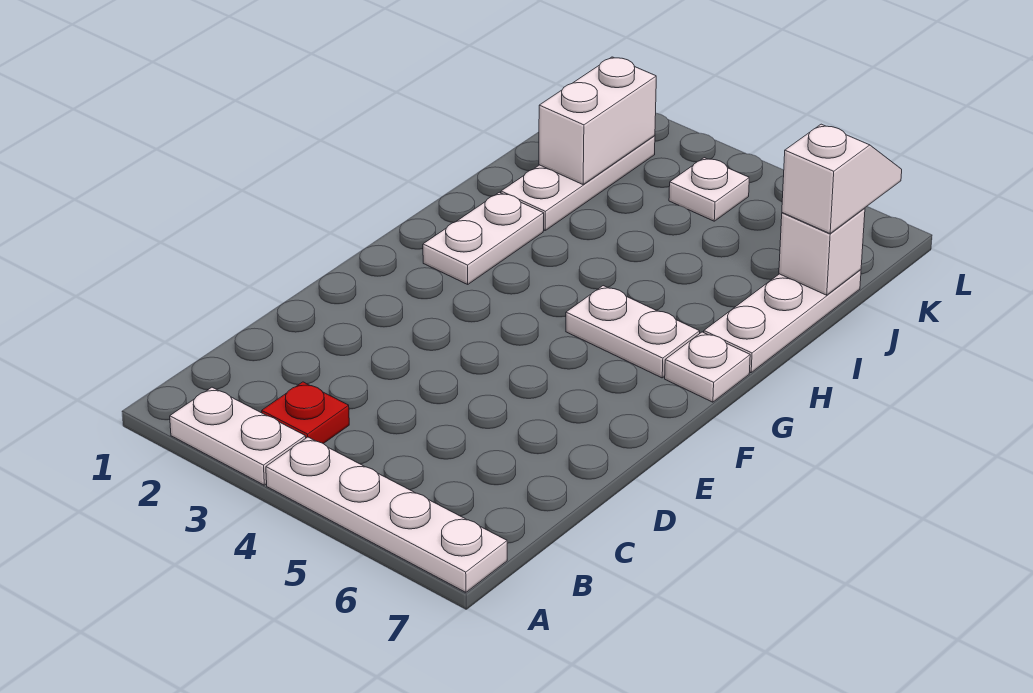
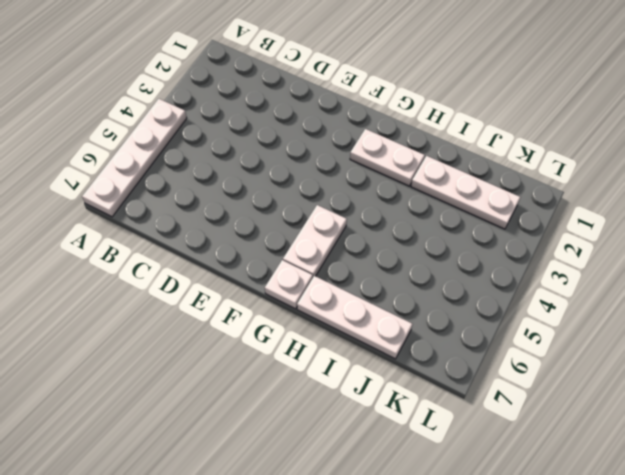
none -> white 1x2 plate [170,387,306,485]
none -> red 1x1 plate [262,382,349,444]
none -> white 1x1 plate [669,158,749,221]

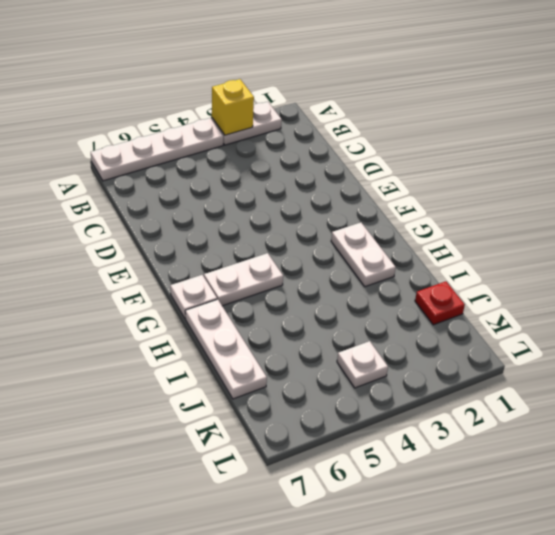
yellow 1x1 brick [212,79,254,135] -> none
red 1x1 plate [415,281,465,325] -> red 1x1 plate moved to [262,382,349,444]
none -> white 1x3 plate [501,136,655,230]
none -> white 1x2 brick [539,57,656,184]
none -> white 1x1 brick [779,208,865,295]

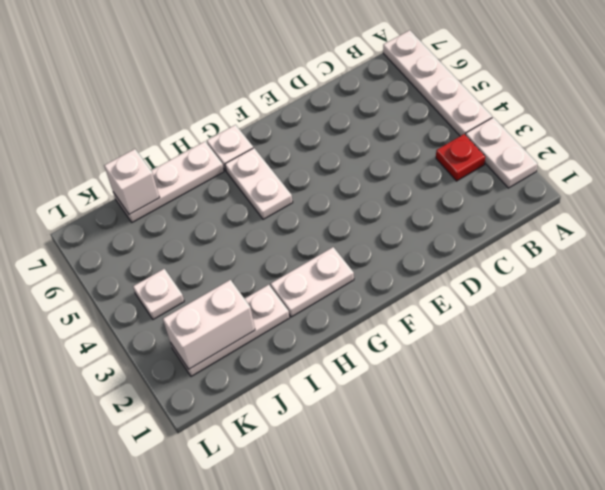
none -> white 1x2 slope [782,124,902,233]

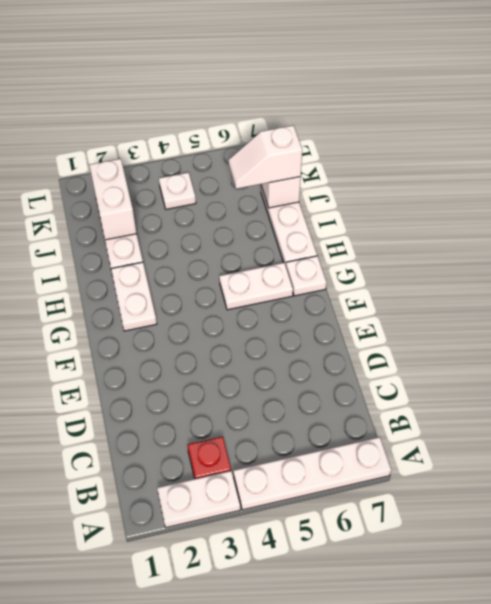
white 1x2 slope [228,125,302,189] -> white 1x2 slope turned to [782,124,902,233]

